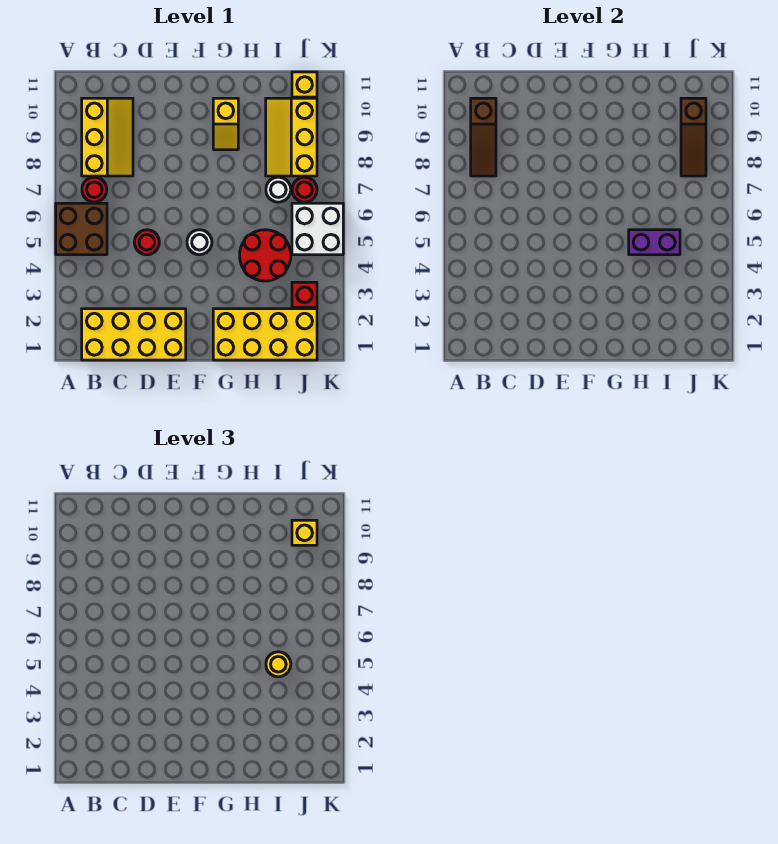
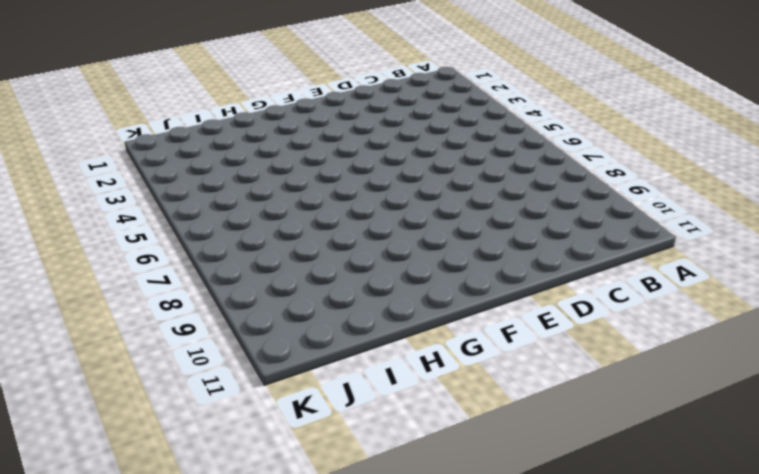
none -> brown 2x2 brick [56,203,107,255]
none -> yellow 2x4 brick [82,309,186,360]
none -> red 1x1 round brick [82,177,107,202]

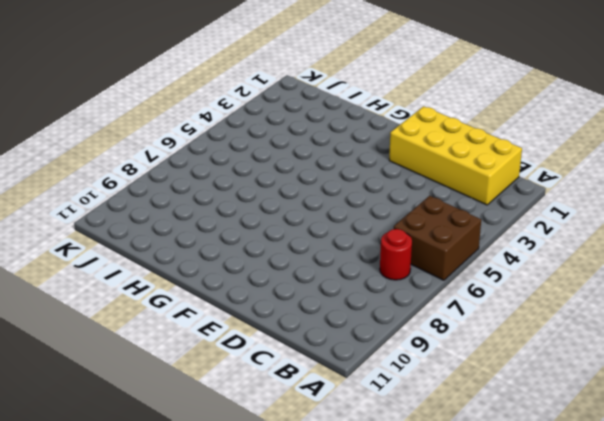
none -> yellow 2x3 slope [82,98,133,176]
none -> red 1x1 round brick [134,230,159,255]
none -> white 1x1 round brick [187,230,212,255]

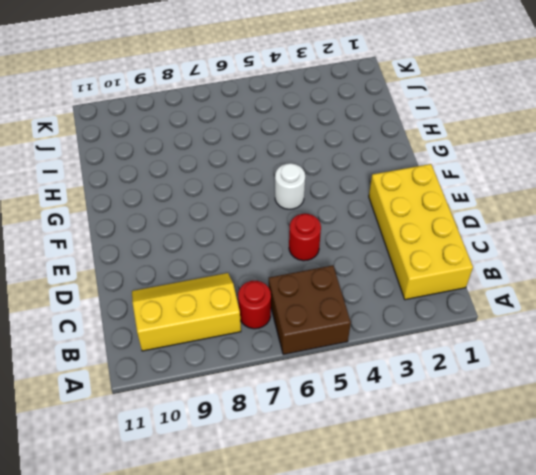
none -> yellow 2x4 brick [213,309,317,360]
none -> yellow 1x2 slope [213,98,238,150]
none -> red 2x2 round brick [240,230,291,281]

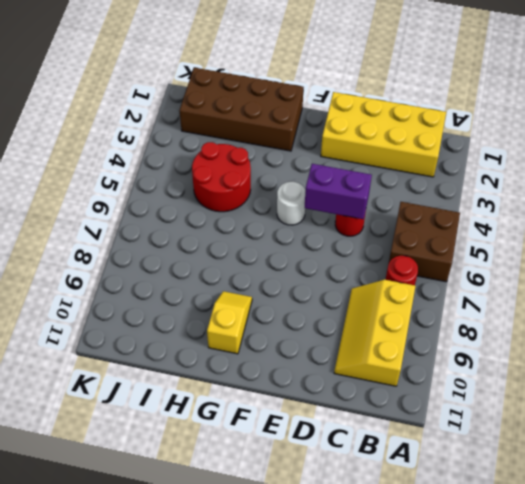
purple 1x2 brick [305,164,372,219] -> purple 1x2 brick moved to [629,230,680,255]
brown 2x4 brick [180,68,304,151] -> yellow 2x4 brick [213,309,317,360]
none -> white 1x1 round brick [266,177,291,202]
none -> yellow 2x3 slope [266,98,317,176]
none -> red 1x1 brick [292,282,317,307]

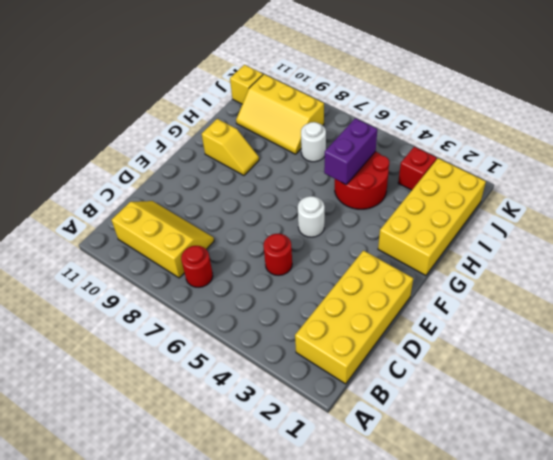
none -> brown 2x2 brick [56,203,107,255]
none -> white 2x2 brick [292,203,343,255]
none -> red 1x1 round brick [292,177,317,202]

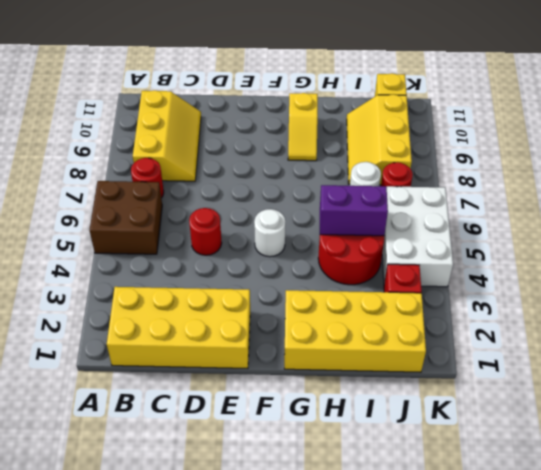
white 2x3 brick [382,186,453,287] -> white 2x2 brick [292,203,343,255]
none -> brown 1x3 slope [471,98,496,176]
none -> brown 1x3 slope [681,98,706,176]
none -> yellow 1x1 round brick [266,652,291,677]

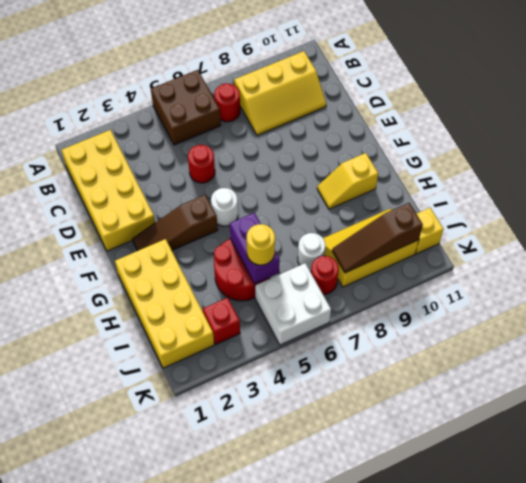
brown 1x3 slope [133,195,218,251] -> brown 1x3 slope moved to [471,98,496,176]
none -> yellow 1x1 brick [292,520,317,545]

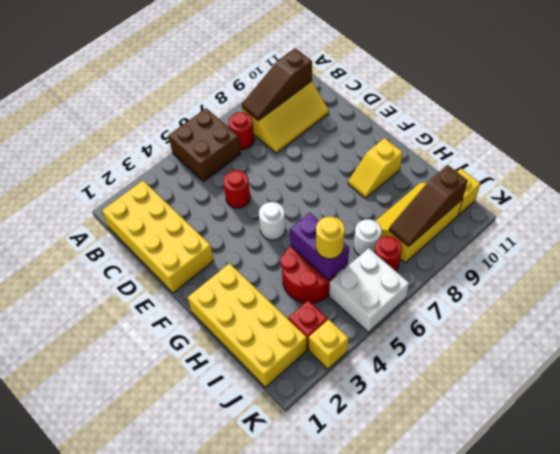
yellow 1x1 brick [309,319,348,369] -> yellow 1x1 brick moved to [292,520,317,545]

